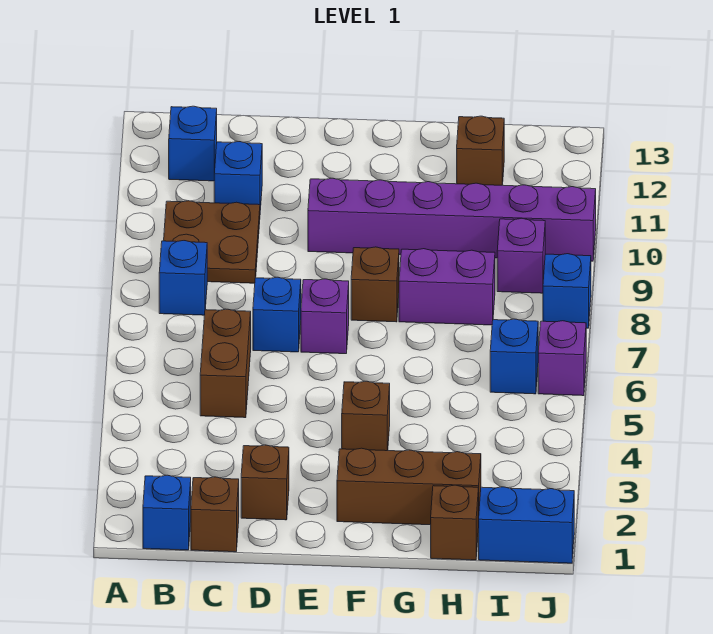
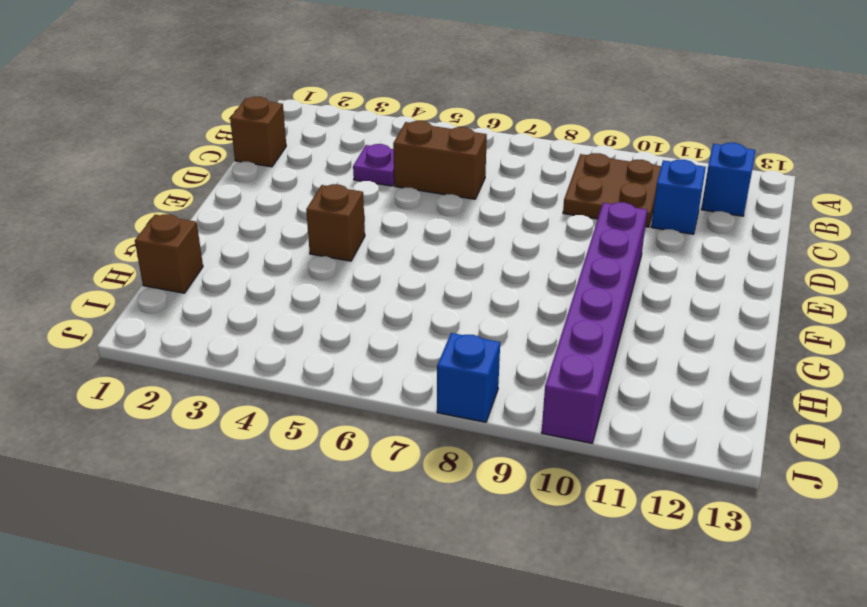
purple 1x1 plate [353,144,394,186] -> none
none -> blue 1x1 brick [143,475,191,550]
none -> blue 1x1 brick [159,241,207,315]
none -> brown 1x1 brick [241,445,289,520]

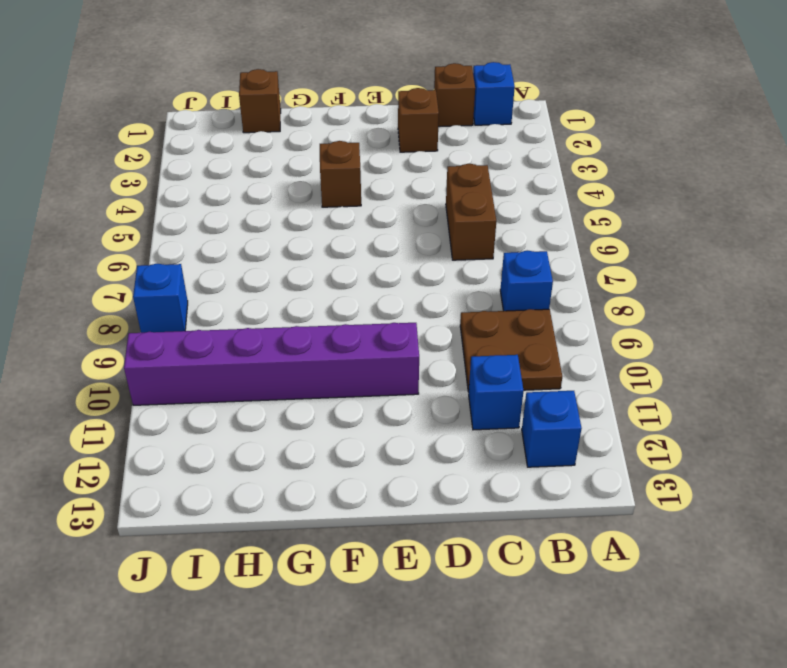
none -> blue 1x1 brick [253,277,301,352]
none -> purple 1x1 brick [301,279,349,354]
none -> brown 1x3 brick [337,448,481,525]

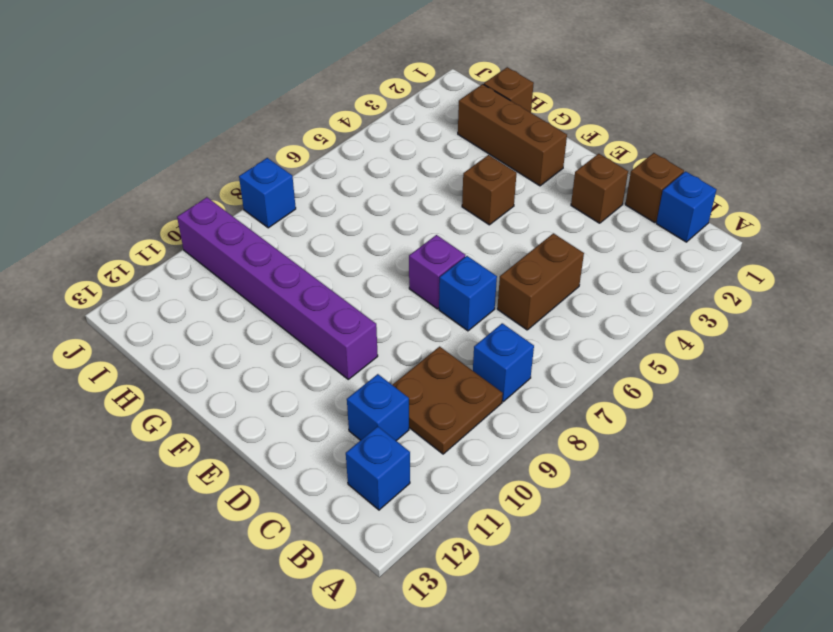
none -> brown 1x1 brick [351,247,399,322]
none -> purple 1x2 brick [399,249,495,325]
none -> brown 1x1 brick [457,116,504,185]

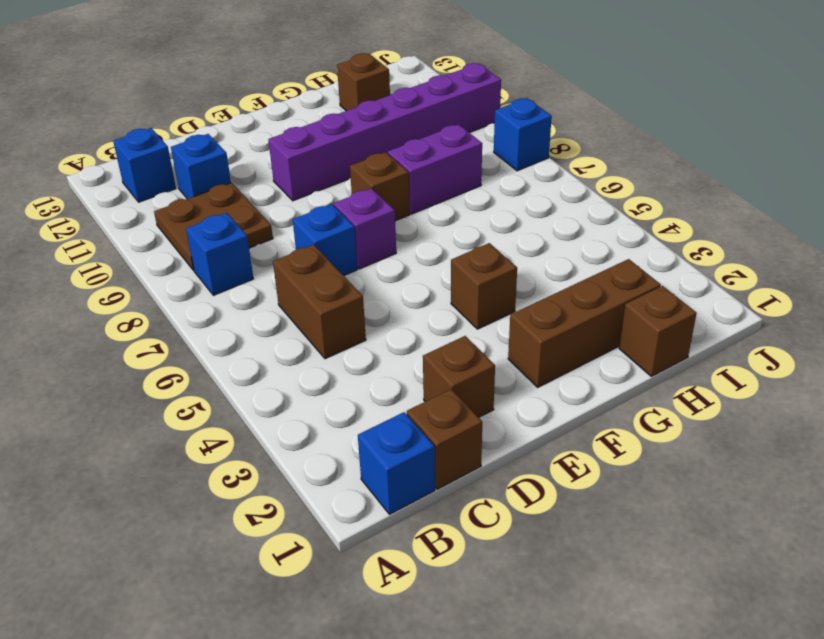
none -> blue 1x2 brick [479,487,574,563]
none -> blue 1x1 brick [490,319,538,394]
none -> purple 1x1 brick [497,218,545,293]

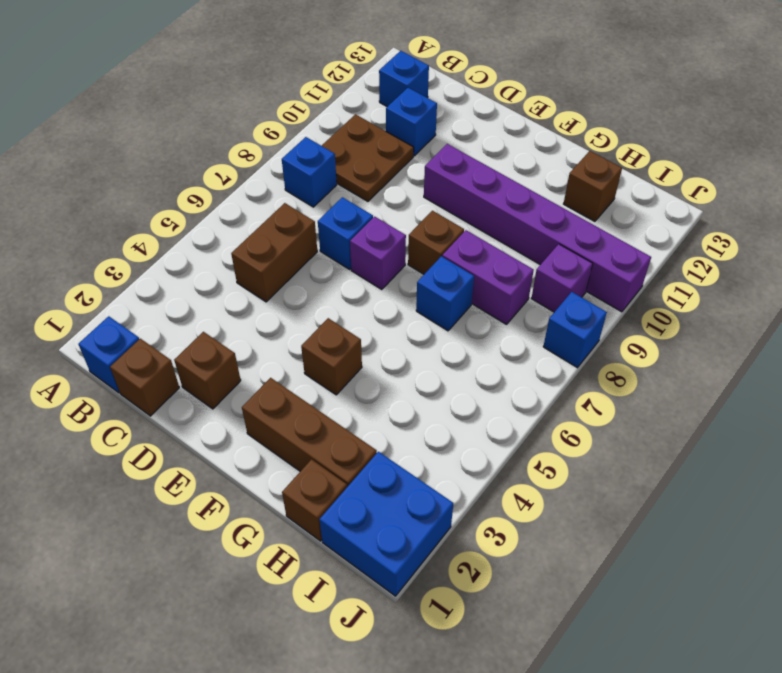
blue 1x1 brick [416,256,474,331] -> blue 1x1 brick moved to [490,319,538,394]
blue 2x2 brick [319,452,453,596] -> blue 1x2 brick [479,487,574,563]
none -> purple 1x1 brick [538,321,586,396]

